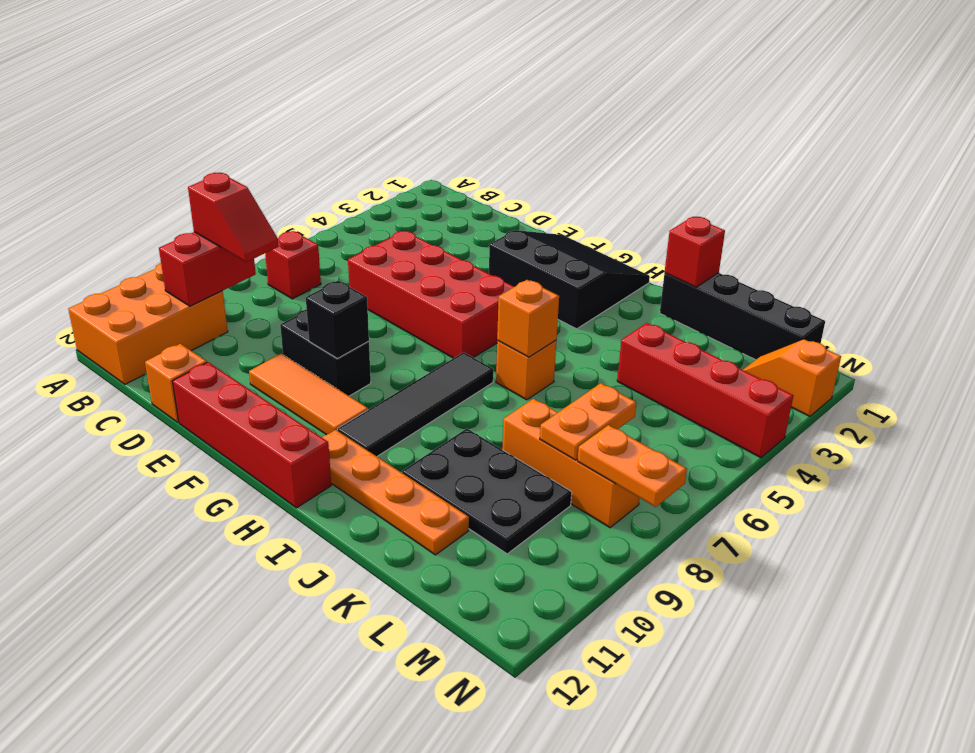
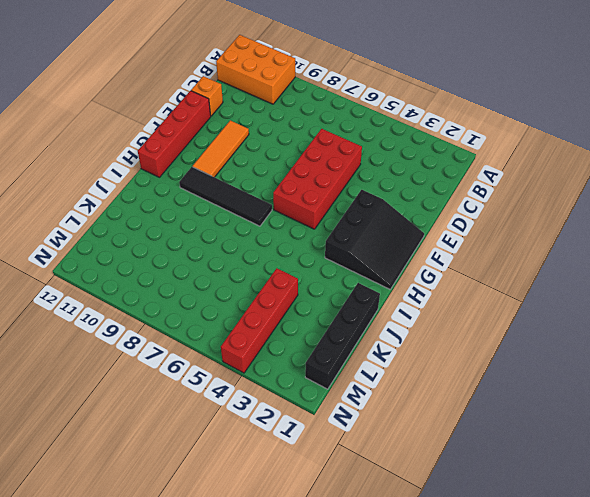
none -> red 1x1 brick [265,231,321,299]
none -> black 1x2 brick [280,309,371,396]
none -> orange 1x4 plate [322,430,469,555]

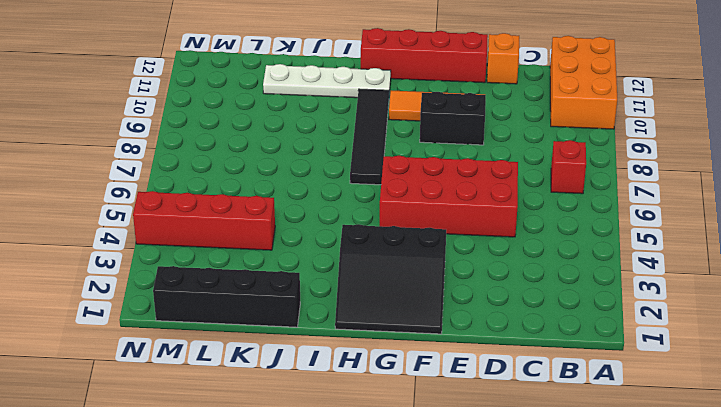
white 1x4 plate [263,64,391,98] -> orange 1x4 plate [322,430,469,555]
none -> orange 1x1 brick [496,340,556,400]
none -> black 2x3 plate [402,429,572,554]
none -> orange 1x3 brick [502,399,640,528]

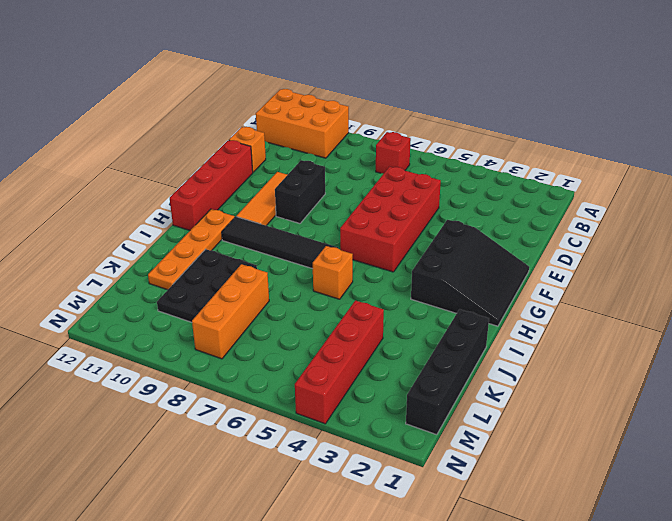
none -> orange 1x2 slope [743,339,841,416]
none -> red 1x2 brick [159,232,256,306]
none -> black 1x1 brick [306,281,369,359]

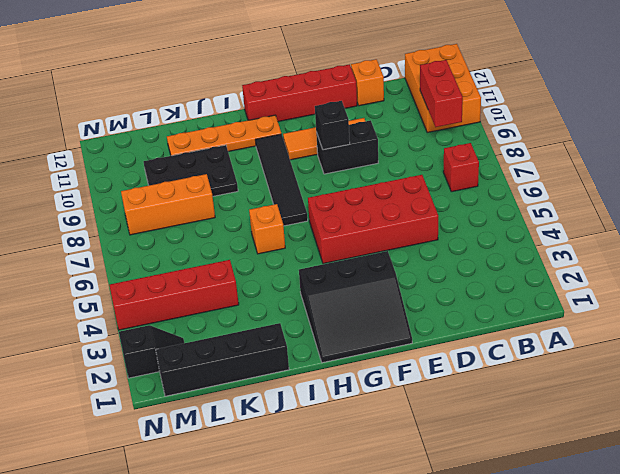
black 1x2 slope [119,325,184,378] -> orange 1x2 slope [743,339,841,416]
none -> orange 1x1 brick [497,280,559,357]
none -> red 1x1 brick [665,217,725,287]
none -> orange 1x2 plate [540,383,636,460]

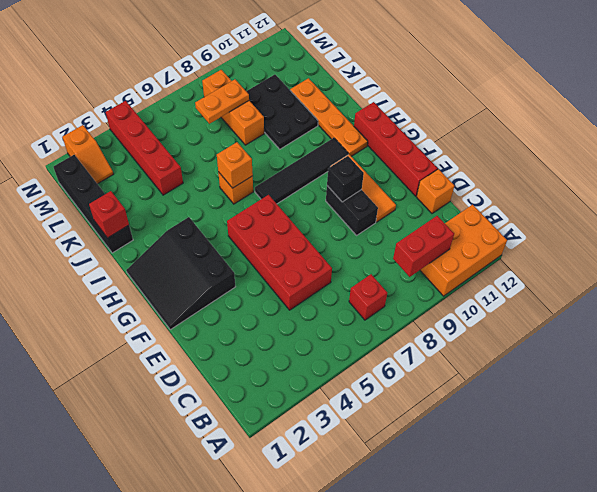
none -> orange 1x2 plate [578,425,687,507]
none -> red 1x2 slope [188,173,279,262]

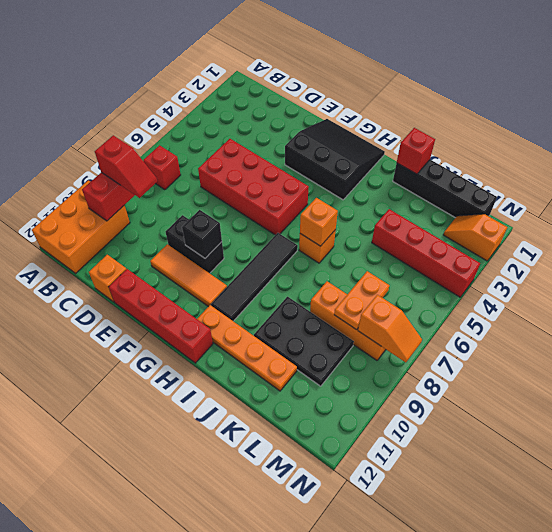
orange 1x2 slope [358,295,422,362] -> orange 1x2 plate [578,425,687,507]

